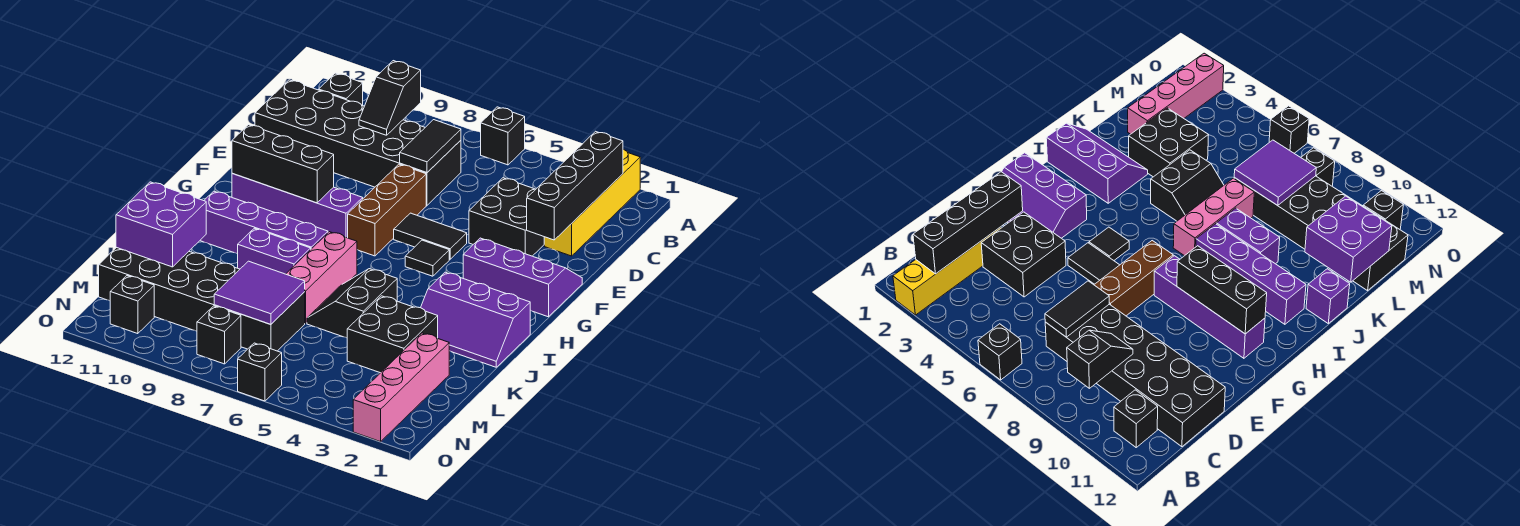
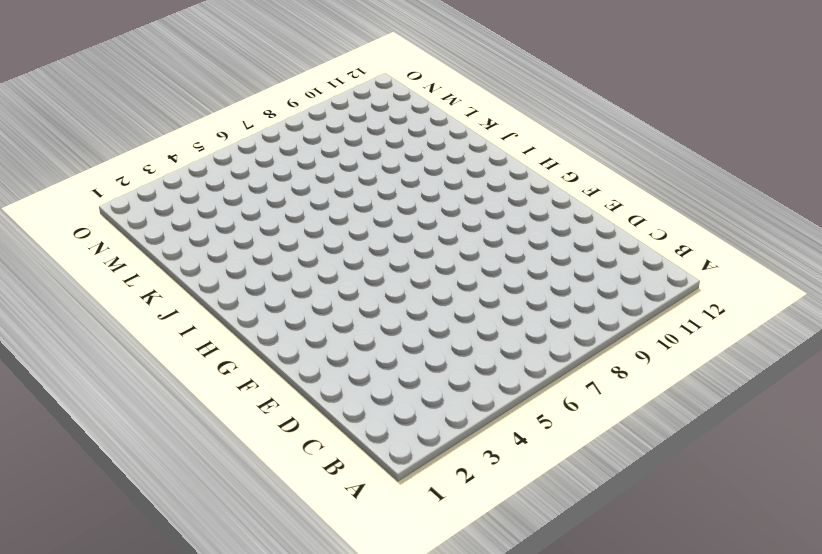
none -> yellow 1x4 brick [544,149,640,256]
none -> black 1x1 brick [481,107,525,165]
none -> black 1x1 brick [319,73,363,105]

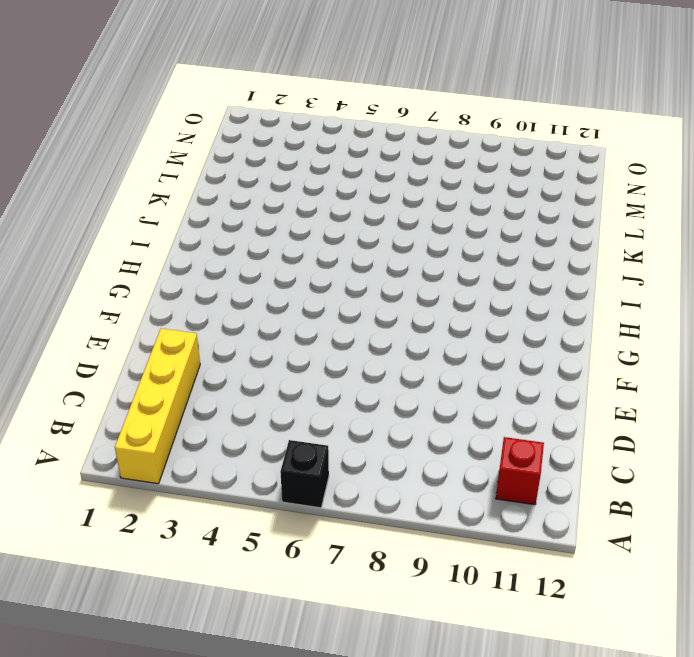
red 1x1 brick [496,437,544,505] -> black 1x1 brick [319,73,363,105]
none -> black 2x6 brick [255,80,461,205]
none -> black 2x2 brick [469,178,544,256]
none -> brown 1x3 brick [348,164,426,256]

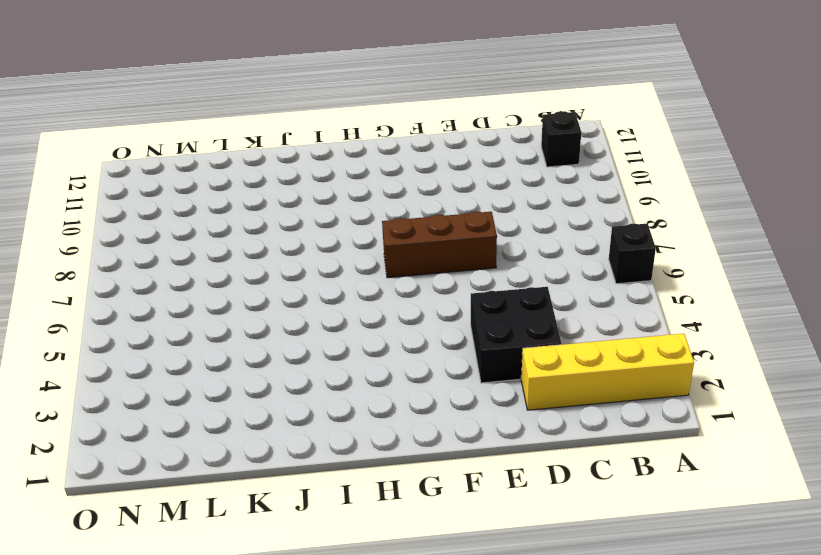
none -> black 2x6 brick [255,80,461,205]
none -> purple 2x3 slope [463,238,582,317]
none -> black 1x2 tile [394,213,467,259]

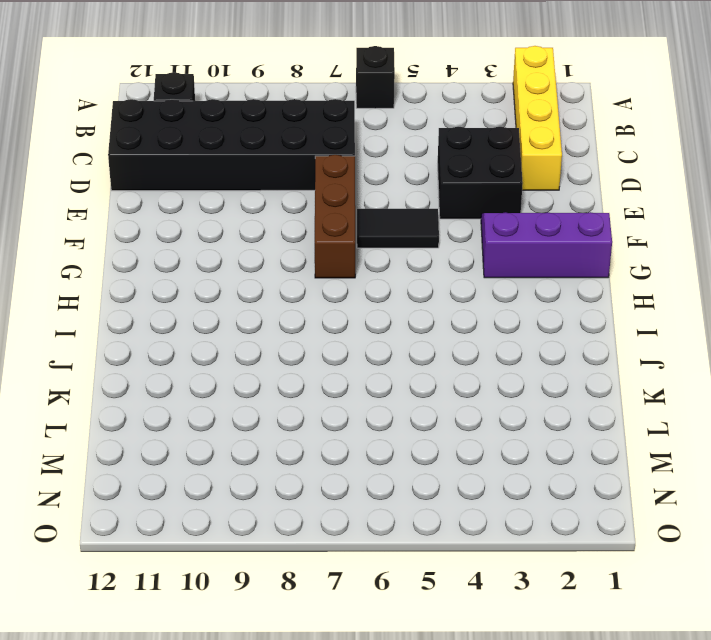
none -> black 1x1 tile [405,240,449,276]
none -> purple 1x4 brick [232,173,363,238]
none -> purple 2x3 slope [421,272,530,367]

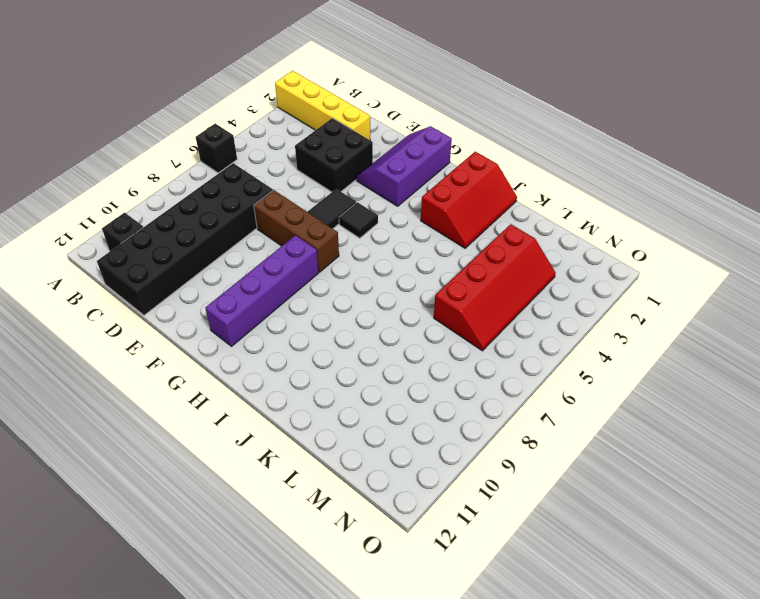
red 2x3 slope [421,152,517,248] -> purple 2x3 slope [421,272,530,367]
red 2x4 slope [434,224,556,351] -> black 2x2 brick [347,296,438,373]
none -> pink 1x3 brick [286,232,357,323]
none -> purple 1x4 brick [200,191,328,254]
none -> black 2x2 slope [307,269,397,338]

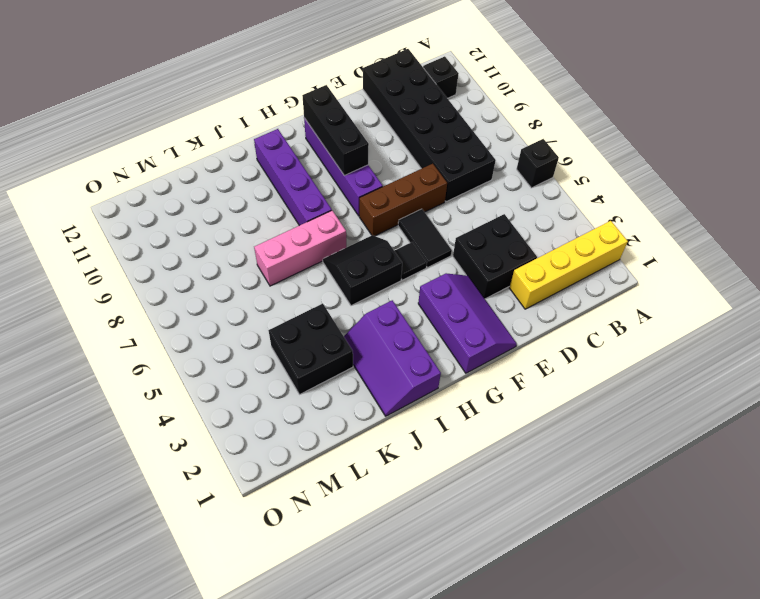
black 2x2 slope [323,235,402,306] -> black 2x2 slope moved to [307,269,397,338]
none -> purple 1x2 brick [238,228,311,274]
none -> purple 1x1 brick [1306,269,1350,323]
none -> pink 1x4 brick [353,333,449,442]

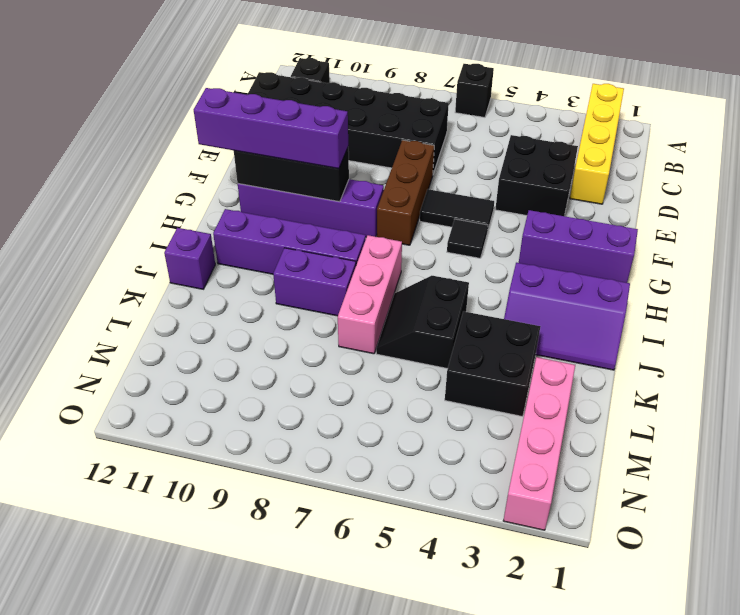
purple 1x4 brick [194,88,348,169] -> none
none -> black 2x6 brick [99,247,305,351]
none -> black 1x1 brick [197,306,241,364]
none -> black 1x1 brick [110,276,154,334]

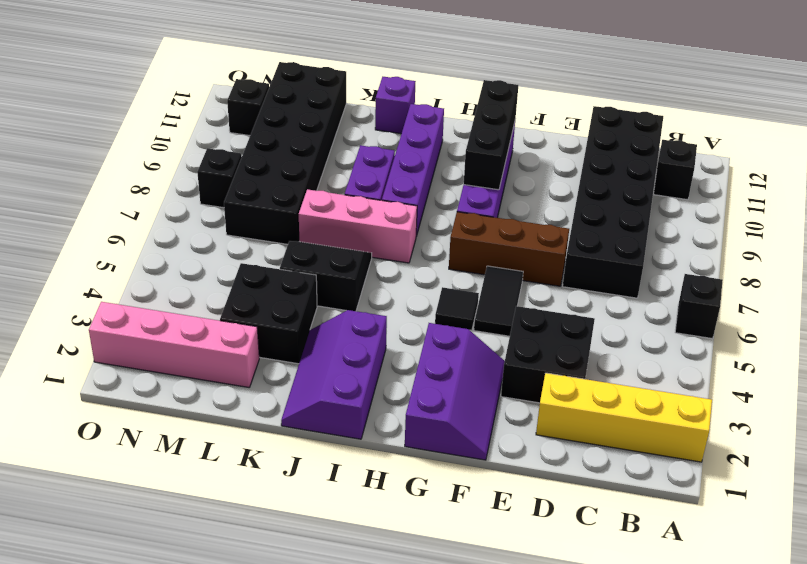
none -> black 1x1 brick [238,343,282,401]
none -> black 1x4 brick [527,131,623,240]
none -> black 1x2 slope [359,61,421,135]

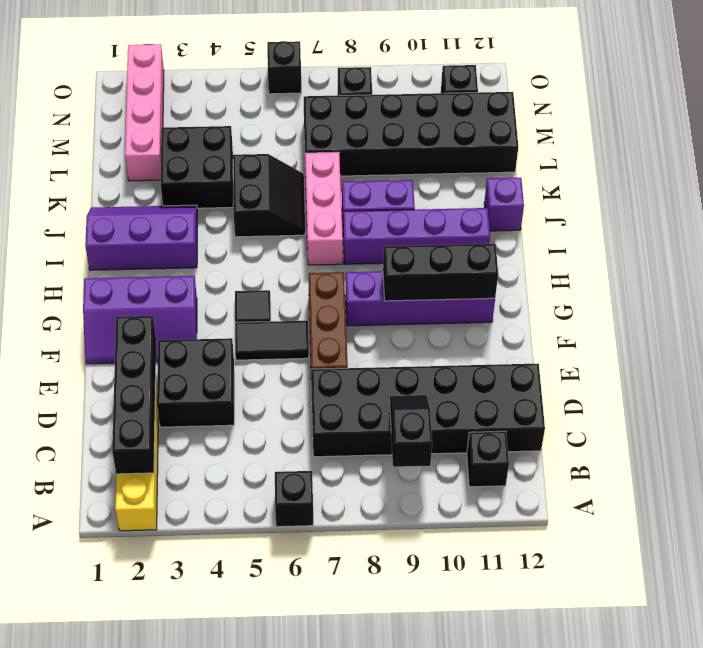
none -> black 1x2 tile [400,120,461,173]
none -> purple 2x2 brick [116,182,206,267]
none -> purple 2x2 tile [214,261,305,324]

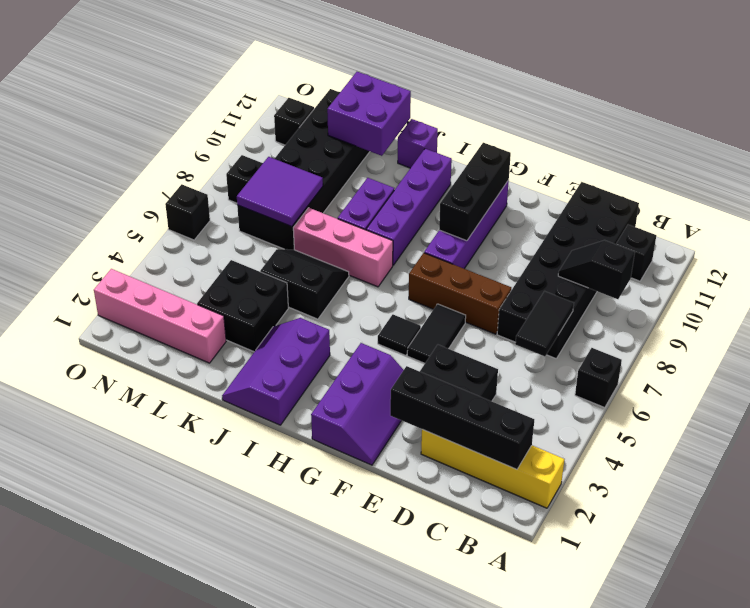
black 1x2 tile [515,291,574,356] -> black 1x2 tile turned to [400,120,461,173]

